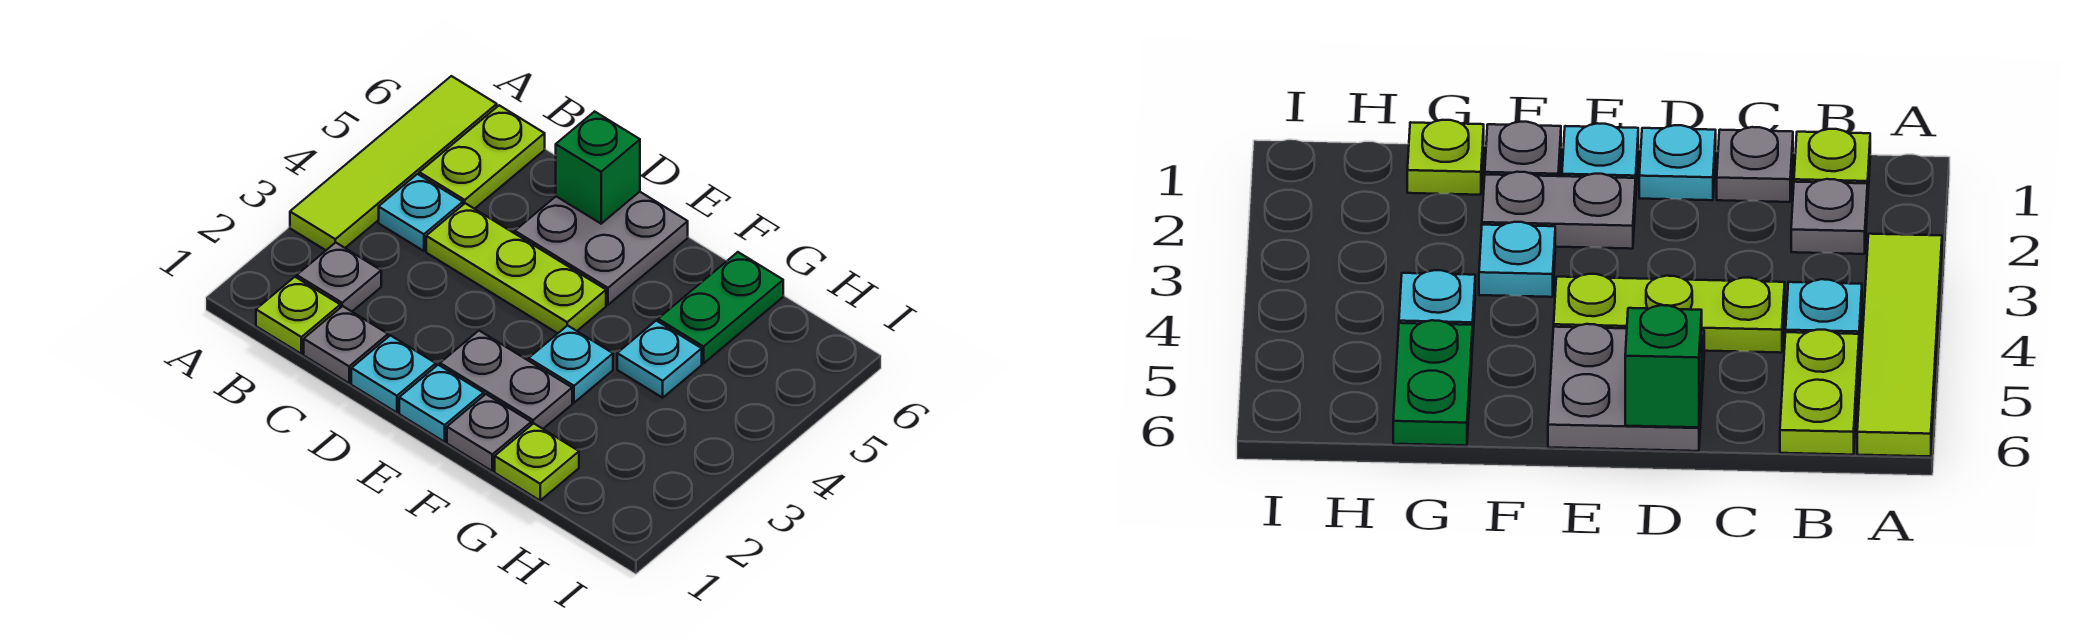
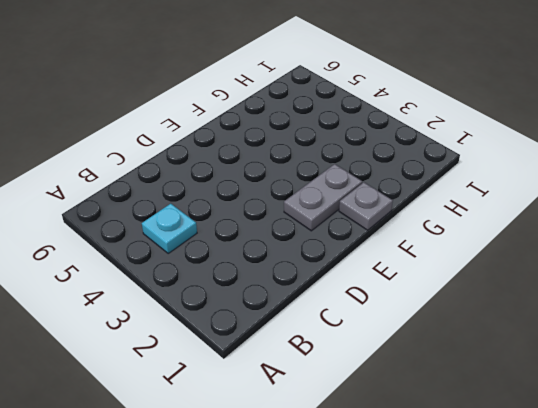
none -> lime 1x4 tile [290,76,497,250]
none -> lime 1x1 plate [256,277,340,354]
none -> grey 1x1 plate [297,242,381,311]

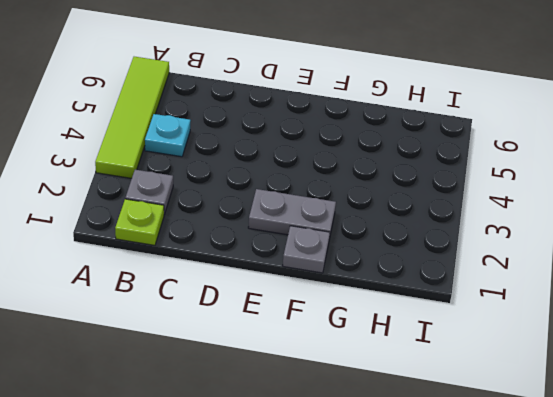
none -> lime 1x2 plate [419,105,545,209]
none -> grey 1x1 plate [304,306,388,383]
none -> lime 1x3 plate [426,203,606,333]

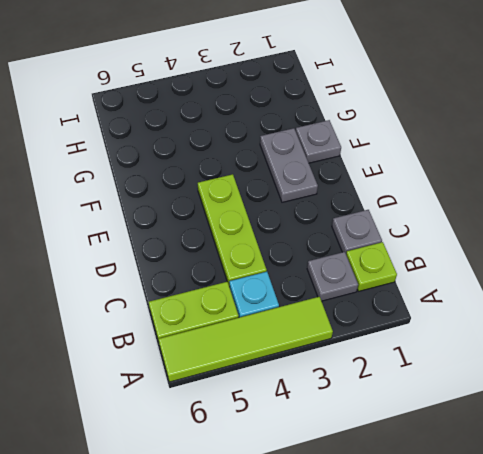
none -> cyan 1x1 plate [351,335,436,413]
none -> grey 2x2 plate [515,192,688,305]
none -> cyan 1x1 plate [399,365,484,442]

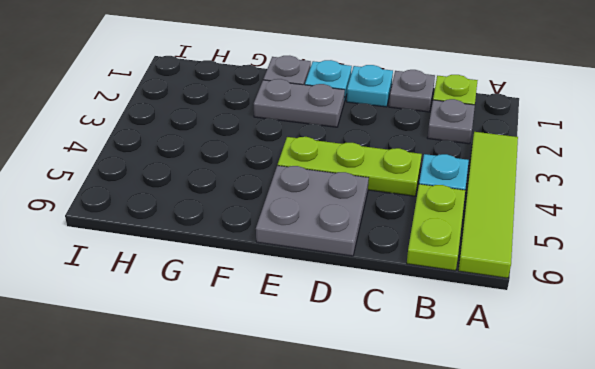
none -> cyan 1x1 plate [529,325,613,403]
none -> lime 1x1 plate [495,423,579,500]
none -> cyan 1x1 plate [617,321,702,398]

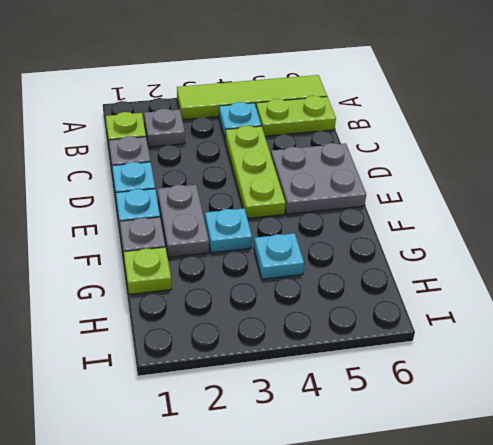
none -> green 1x2 plate [658,252,783,363]
none -> green 1x1 brick [556,112,640,224]

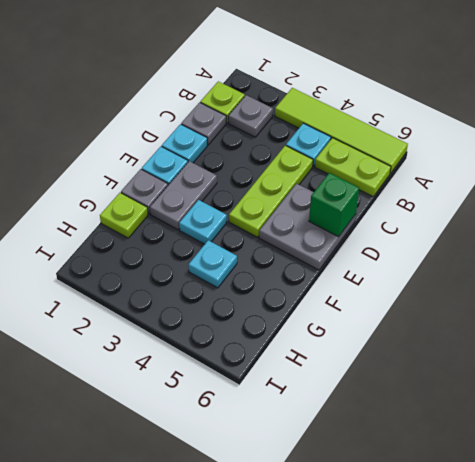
none -> green 1x2 plate [658,252,783,363]

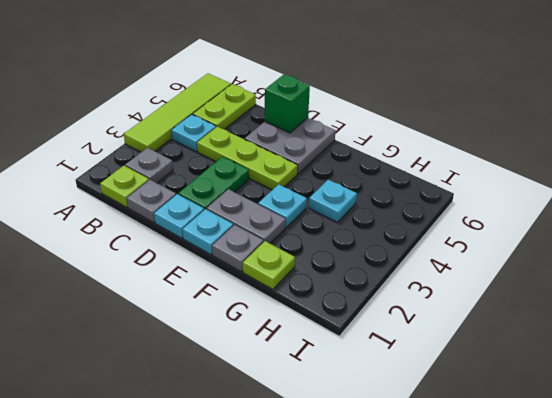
green 1x2 plate [178,157,249,210] -> green 1x2 plate moved to [658,252,783,363]

